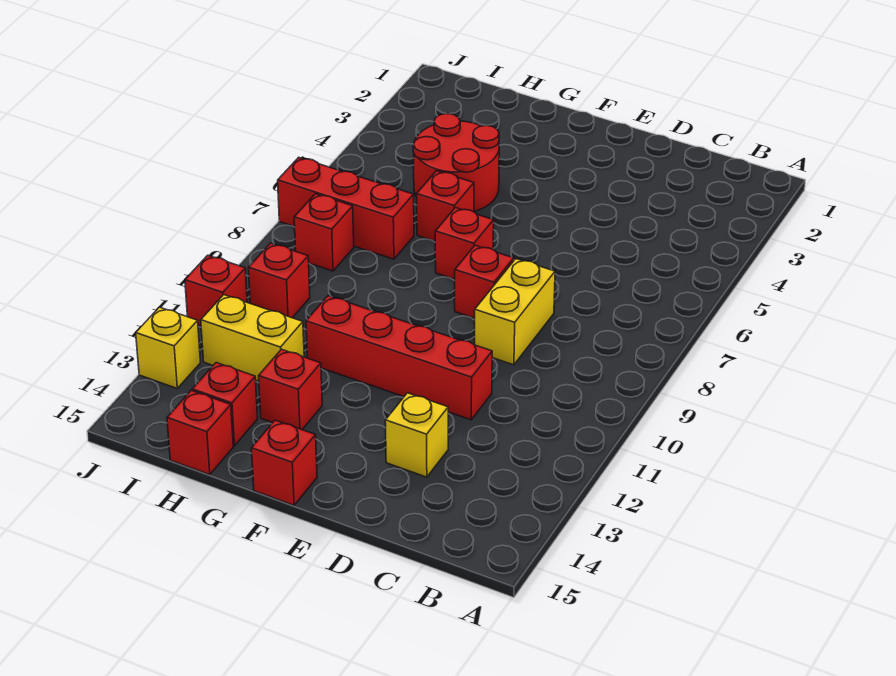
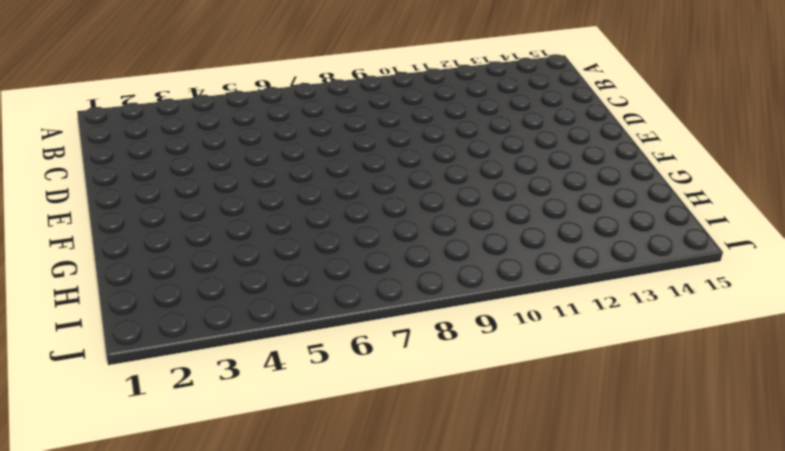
none -> yellow 1x2 brick [475,259,555,365]
none -> red 1x4 brick [306,296,492,420]
none -> yellow 1x1 brick [385,393,448,477]

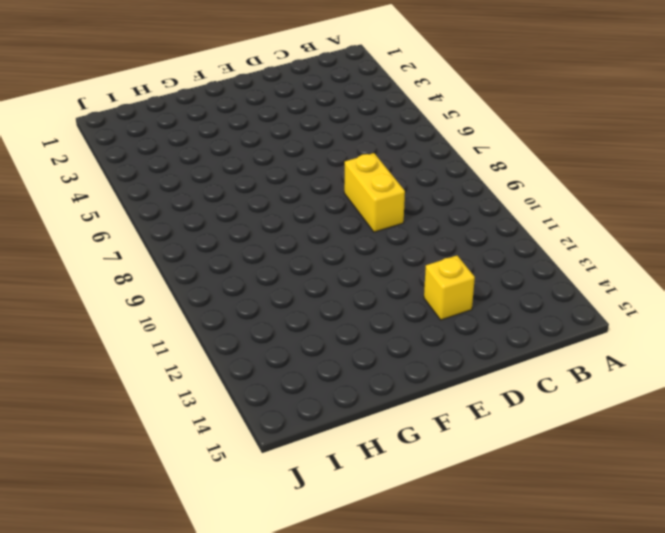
none -> red 1x4 brick [306,296,492,420]
none -> red 1x1 brick [455,245,514,318]
none -> red 1x1 brick [435,208,494,279]

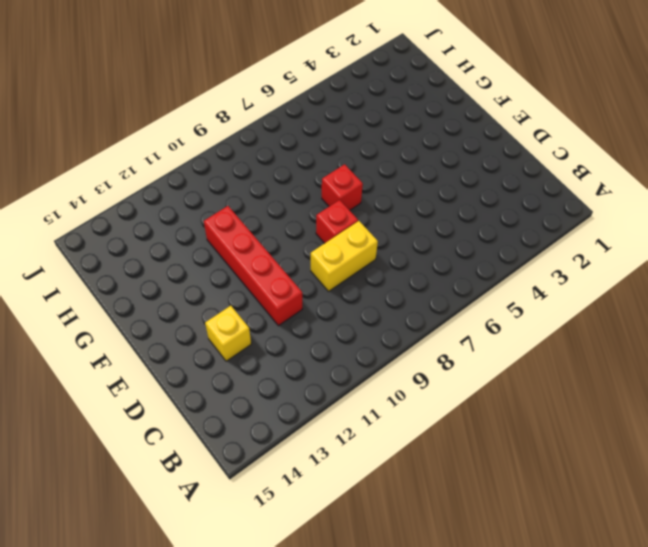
none -> red 1x1 brick [252,420,317,505]
none -> red 2x2 round brick [413,114,499,211]
none -> red 1x1 brick [417,171,474,241]

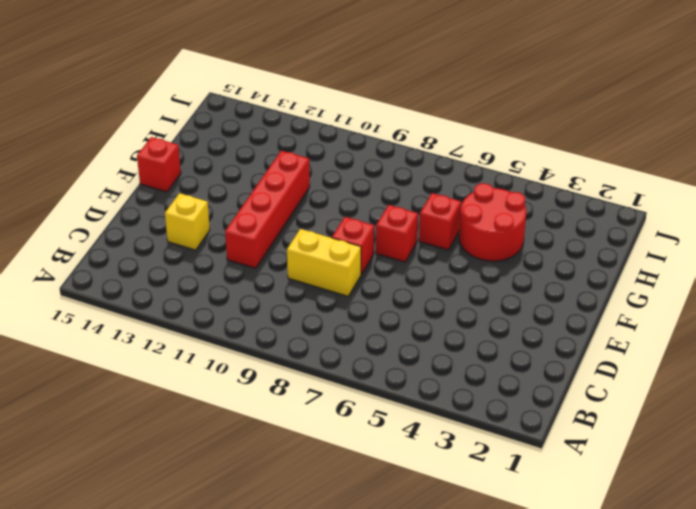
none -> red 1x1 brick [259,349,322,430]
none -> red 1x3 brick [278,157,414,259]
none -> yellow 1x2 brick [201,295,304,381]

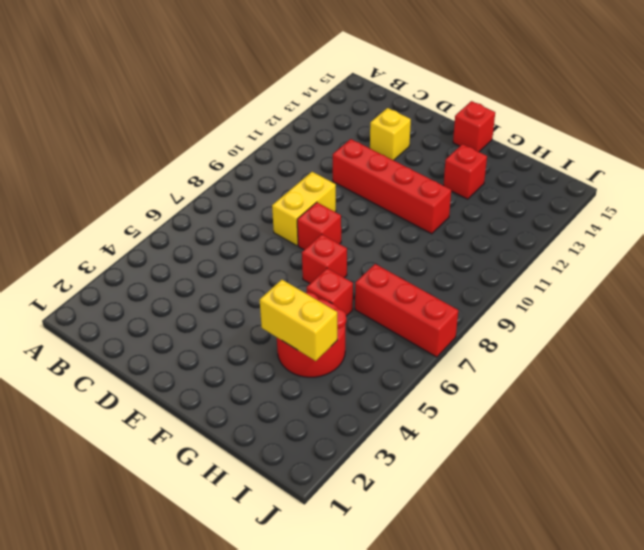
yellow 1x2 brick [260,280,337,361] -> yellow 1x2 brick moved to [201,295,304,381]
none -> red 1x1 brick [192,363,258,446]
none -> red 1x1 brick [167,390,233,475]
none -> red 1x1 brick [294,194,354,271]

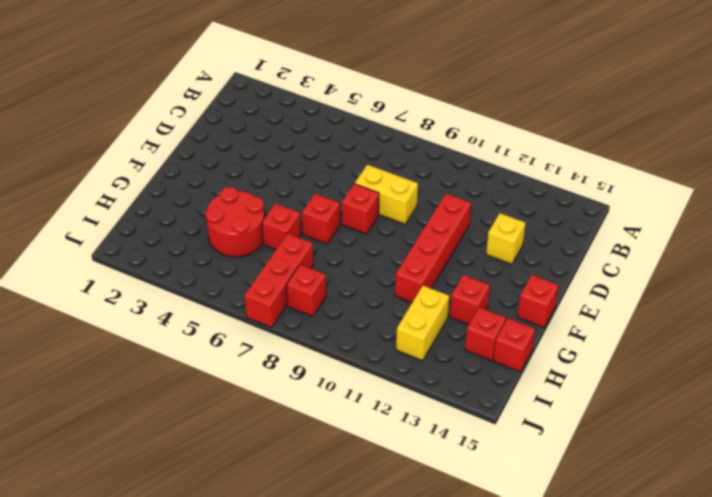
none -> red 1x1 brick [248,243,310,318]
none -> red 1x1 brick [185,255,247,326]
none -> yellow 1x1 brick [136,307,201,388]

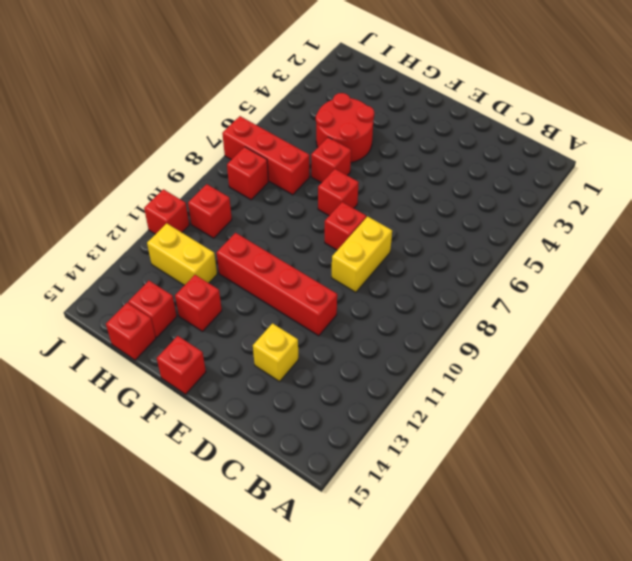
none -> yellow 1x1 brick [136,307,201,388]

